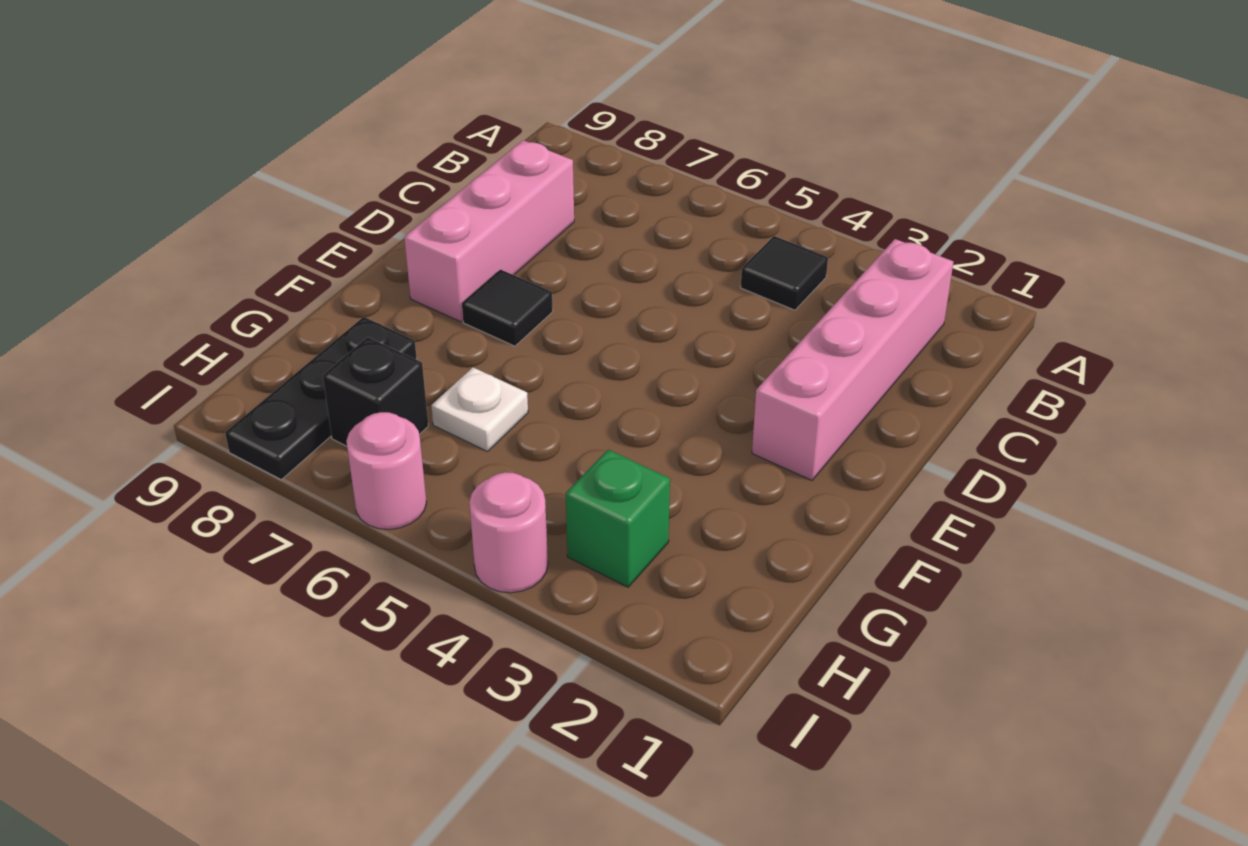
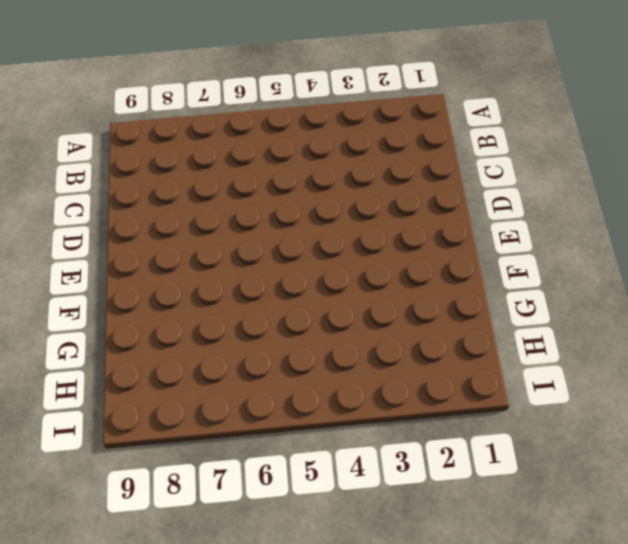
none -> pink 1x4 brick [752,239,953,480]
none -> black 1x1 tile [741,236,828,310]

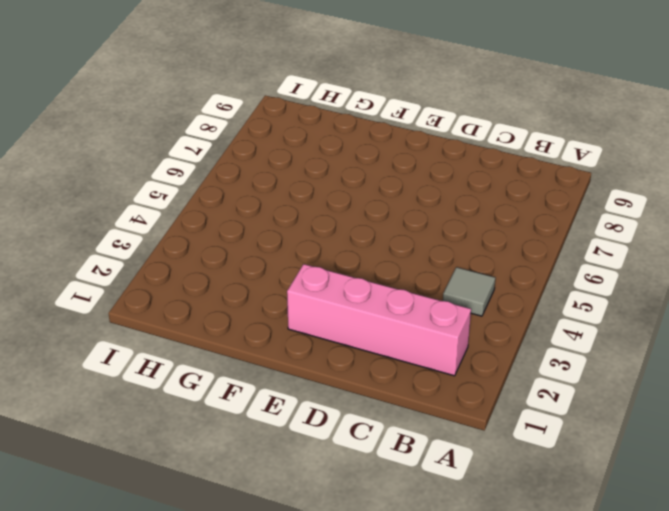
grey 1x1 tile [443,267,495,316] -> black 1x1 tile [741,236,828,310]
none -> pink 1x3 brick [404,140,574,322]
none -> black 1x1 tile [462,269,553,346]

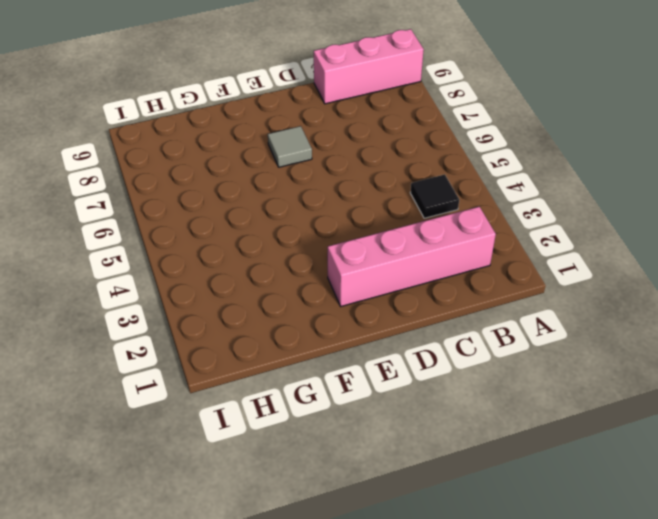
pink 1x3 brick [314,29,424,104] -> pink 1x3 brick moved to [404,140,574,322]
grey 1x1 tile [268,126,312,167] -> black 1x1 tile [462,269,553,346]
none -> white 1x1 plate [431,368,528,451]
none -> black 1x3 plate [225,317,417,479]

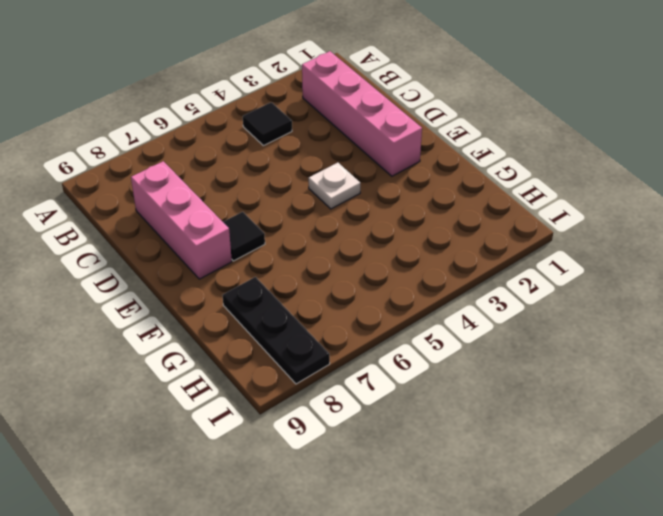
white 1x1 plate [308,163,360,209] -> white 1x1 plate moved to [431,368,528,451]
none -> green 1x1 brick [566,450,670,587]
none -> black 1x1 brick [323,337,428,446]

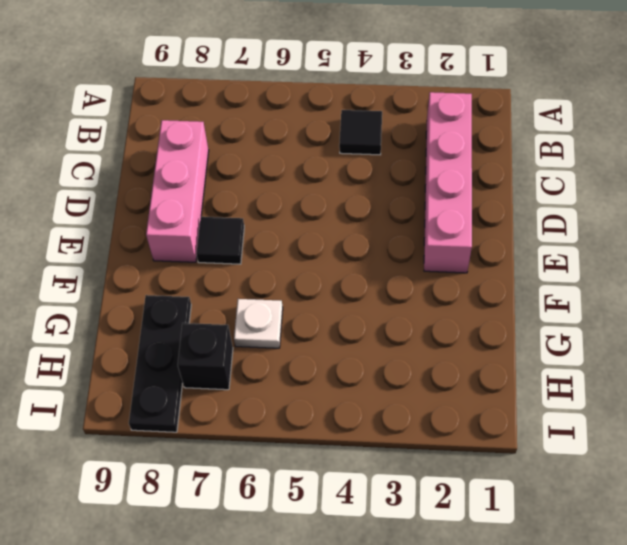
none -> green 1x1 brick [566,450,670,587]
none -> pink 1x1 round brick [469,472,548,593]

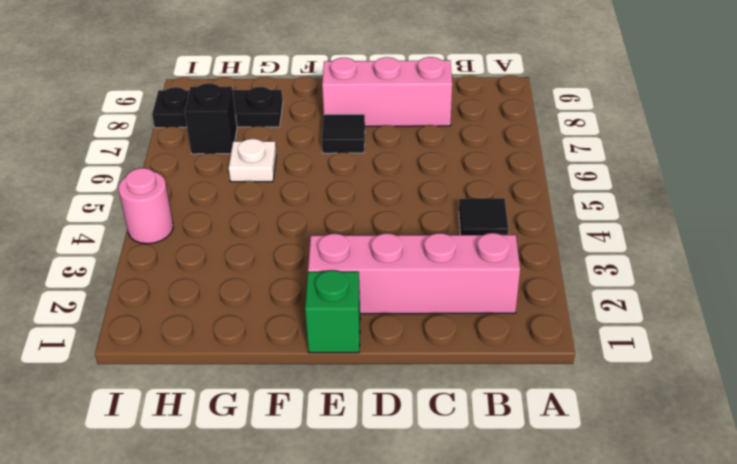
green 1x1 brick [305,270,360,353] -> green 1x1 brick moved to [566,450,670,587]
none -> pink 1x1 round brick [346,412,427,529]

